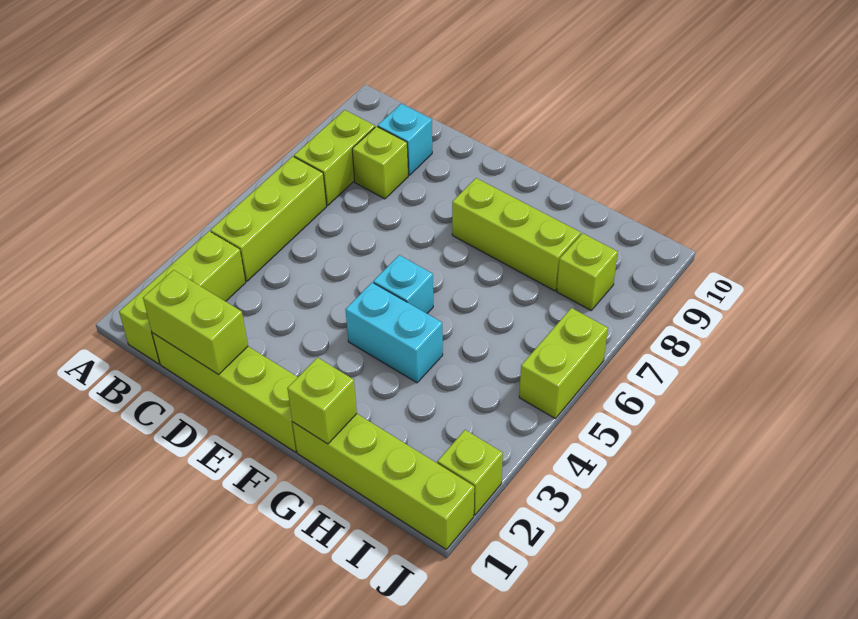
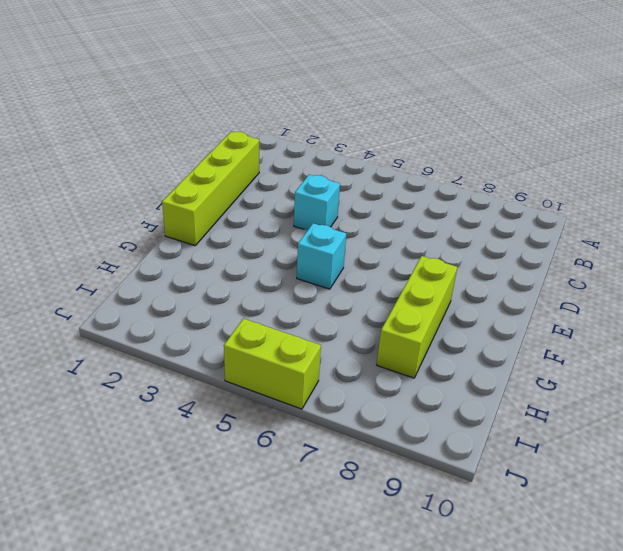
cyan 1x1 brick [294,175,340,231] -> cyan 1x1 brick moved to [378,104,432,175]
none -> lime 1x3 brick [119,231,246,364]
none -> lime 1x3 brick [210,156,327,281]
none -> lime 1x2 brick [294,110,375,206]

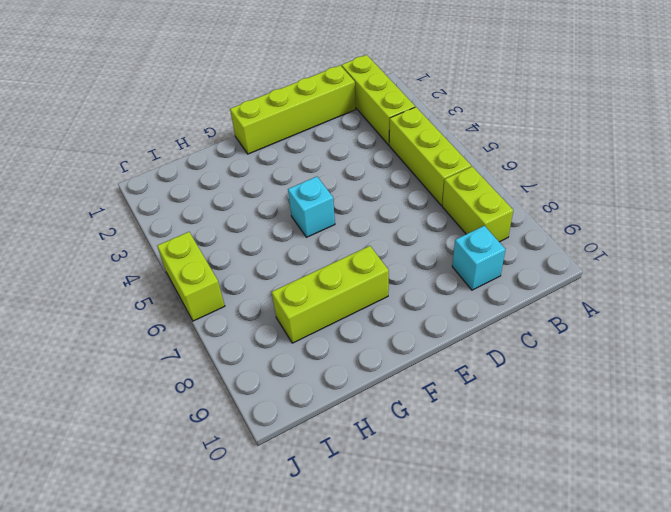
none -> lime 1x1 brick [352,126,408,199]
none -> cyan 1x2 brick [345,282,443,383]
none -> lime 1x4 brick [293,414,474,549]

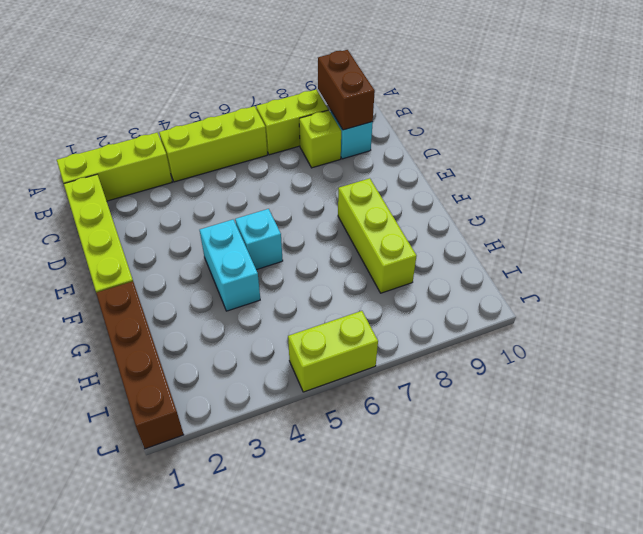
brown 1x2 brick [318,50,375,130] -> none
brown 1x4 brick [96,281,184,449] -> lime 1x4 brick [293,414,474,549]
none -> lime 1x1 brick [557,233,618,310]
none -> lime 1x1 brick [437,430,503,515]
none -> lime 1x2 brick [143,270,248,375]

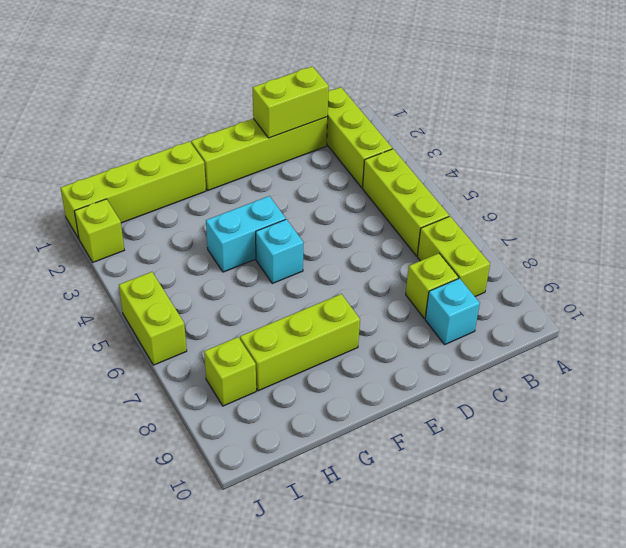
none -> lime 1x1 brick [287,358,357,444]

